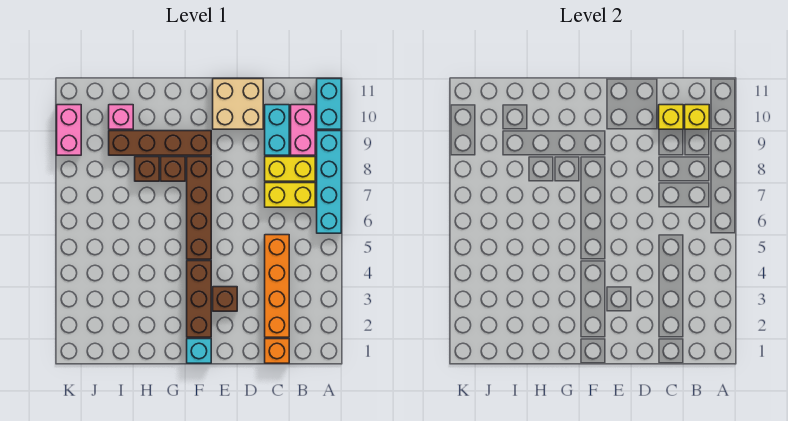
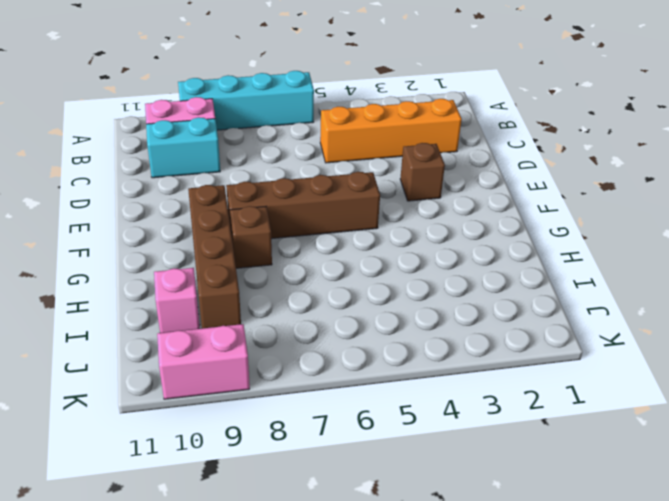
none -> cyan 1x2 brick [317,79,341,129]
none -> yellow 1x2 brick [265,183,315,207]
none -> yellow 1x2 brick [265,157,315,181]

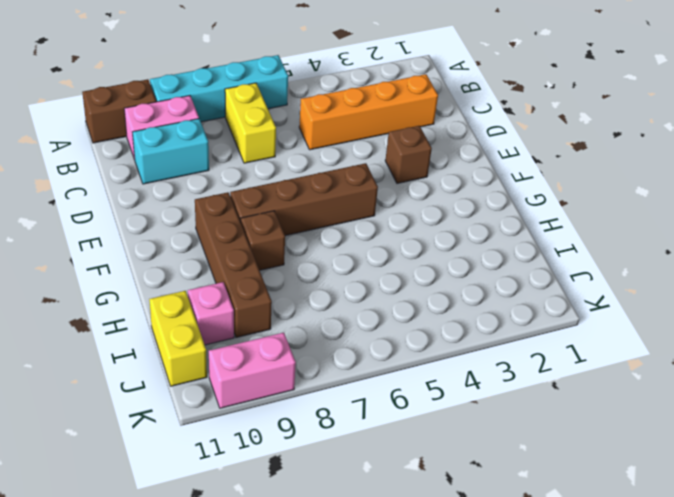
brown 1x2 brick [82,79,156,143] -> cyan 1x2 brick [317,79,341,129]
yellow 1x2 brick [149,291,207,386] -> yellow 1x2 brick moved to [265,157,315,181]
none -> orange 1x1 brick [265,339,289,363]
none -> tan 2x2 brick [213,79,263,129]
none -> cyan 1x1 brick [187,339,211,363]

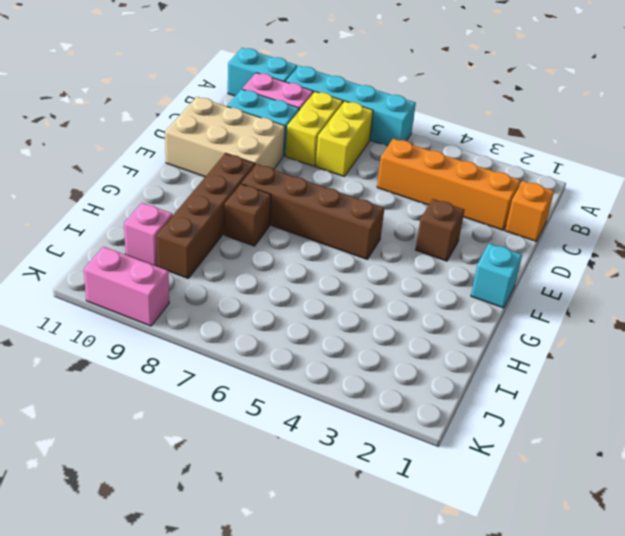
tan 2x3 brick [165,97,285,177] -> tan 2x2 brick [213,79,263,129]
none -> brown 1x3 brick [187,261,211,337]
none -> brown 1x1 brick [135,157,159,181]
none -> yellow 1x1 brick [685,105,709,129]

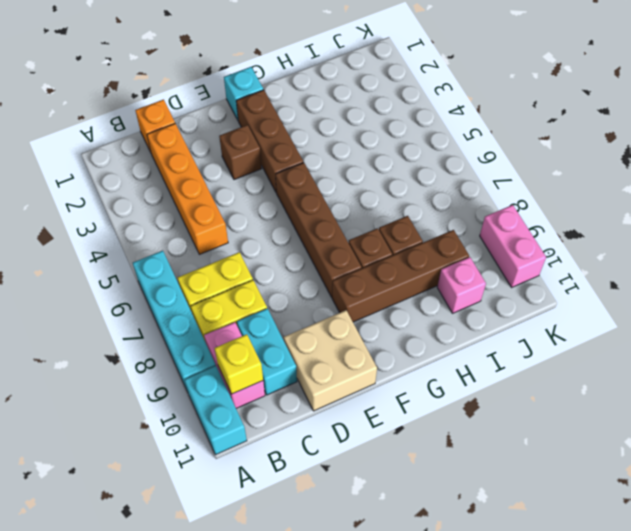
none -> yellow 1x1 brick [659,105,683,129]

